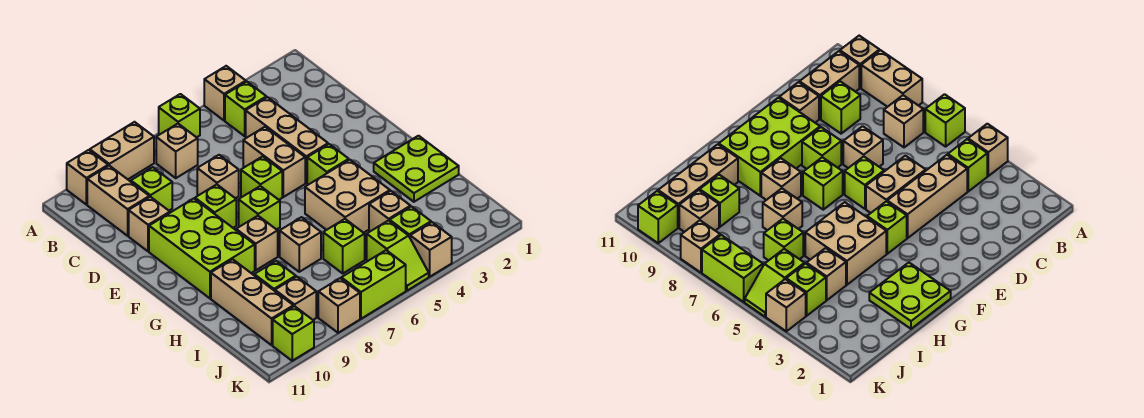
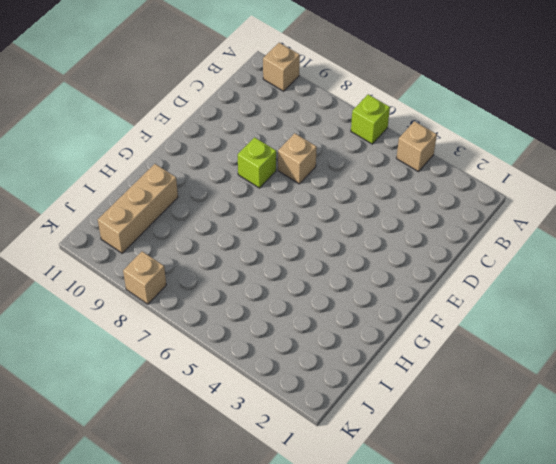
none -> tan 1x2 brick [90,122,154,179]
none -> lime 1x1 brick [225,82,266,136]
none -> tan 1x1 brick [156,124,198,178]
none -> tan 1x2 brick [87,166,149,236]

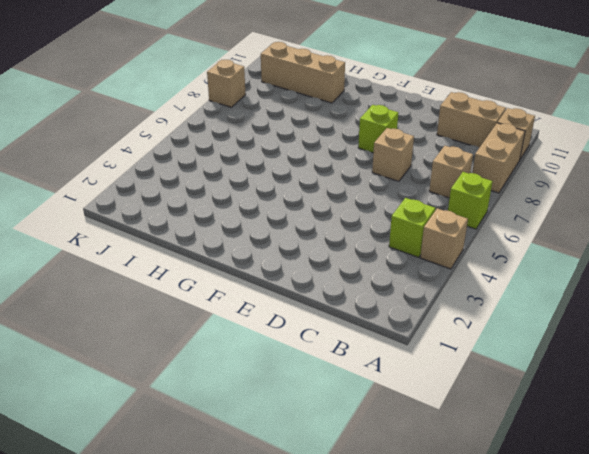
none -> tan 1x3 brick [246,97,328,183]
none -> lime 1x1 brick [131,167,172,210]
none -> tan 1x2 brick [243,127,305,197]
none -> tan 1x1 brick [129,197,170,251]

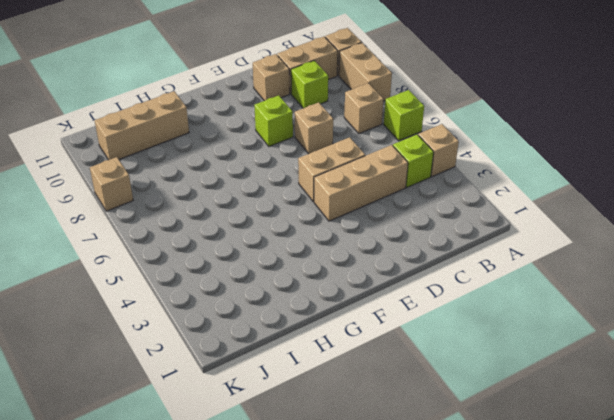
none -> lime 1x1 brick [241,156,282,200]
none -> lime 2x3 brick [149,199,255,298]
none -> lime 1x1 brick [307,144,349,185]
none -> lime 1x1 brick [239,186,280,230]

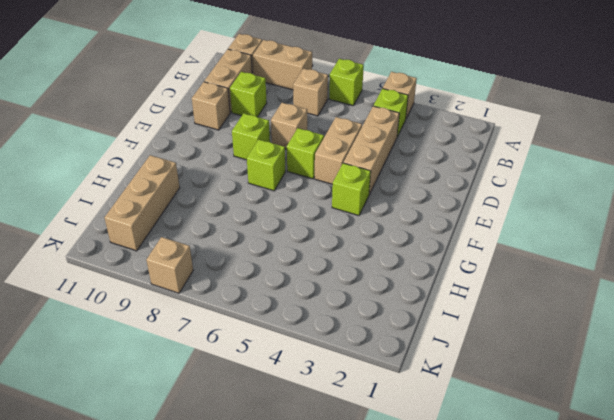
none -> lime 2x3 brick [149,199,255,298]
none -> lime 2x2 plate [374,136,459,202]
none -> tan 2x2 brick [305,160,390,233]
none -> tan 1x1 brick [236,216,278,270]

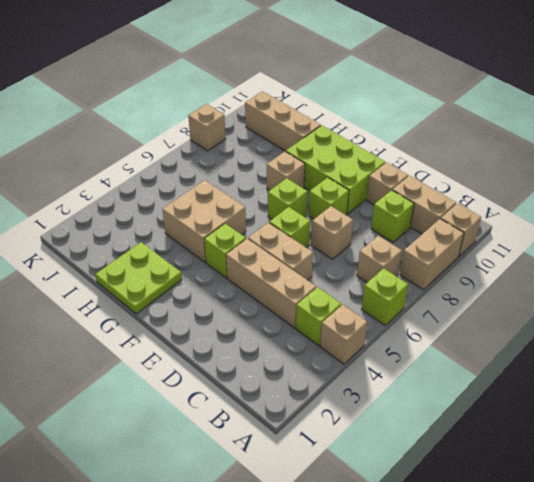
none -> tan 1x1 brick [280,217,321,272]
none -> tan 1x1 brick [369,191,410,231]
none -> lime 1x1 brick [323,219,365,273]
none -> lime 1x1 brick [254,261,296,291]

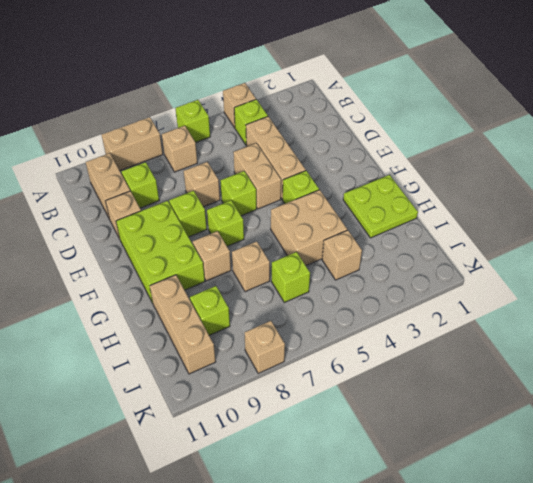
none -> tan 1x1 brick [67,150,108,205]
none -> lime 1x1 brick [390,207,431,237]
none -> lime 1x2 slope [367,220,429,291]
none -> tan 1x1 brick [275,277,316,320]

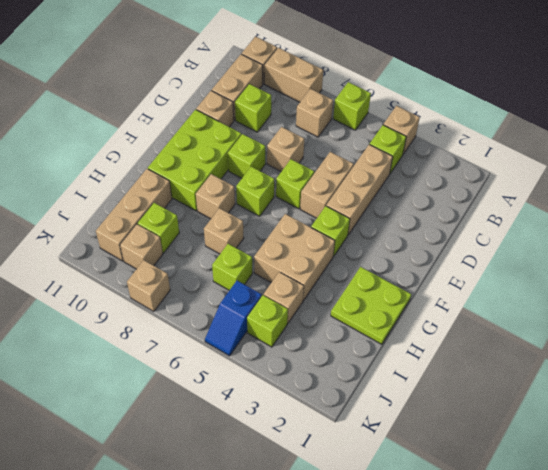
blue 1x2 slope [205,281,262,356] -> lime 1x2 slope [367,220,429,291]
none -> tan 1x1 brick [410,222,452,277]
none -> lime 1x2 brick [341,250,406,319]
none -> lime 1x1 brick [273,306,314,361]

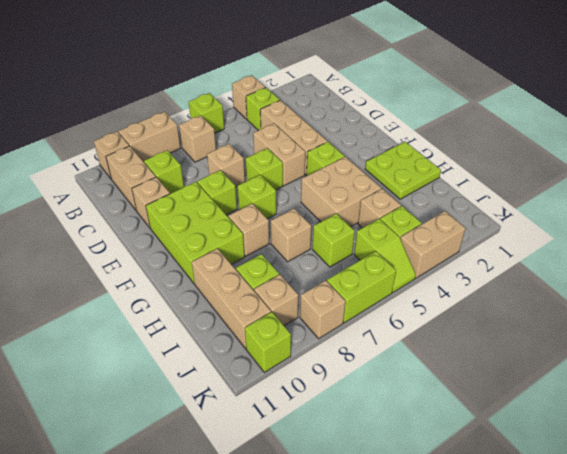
tan 1x2 brick [401,211,466,278] -> tan 1x1 brick [410,222,452,277]

